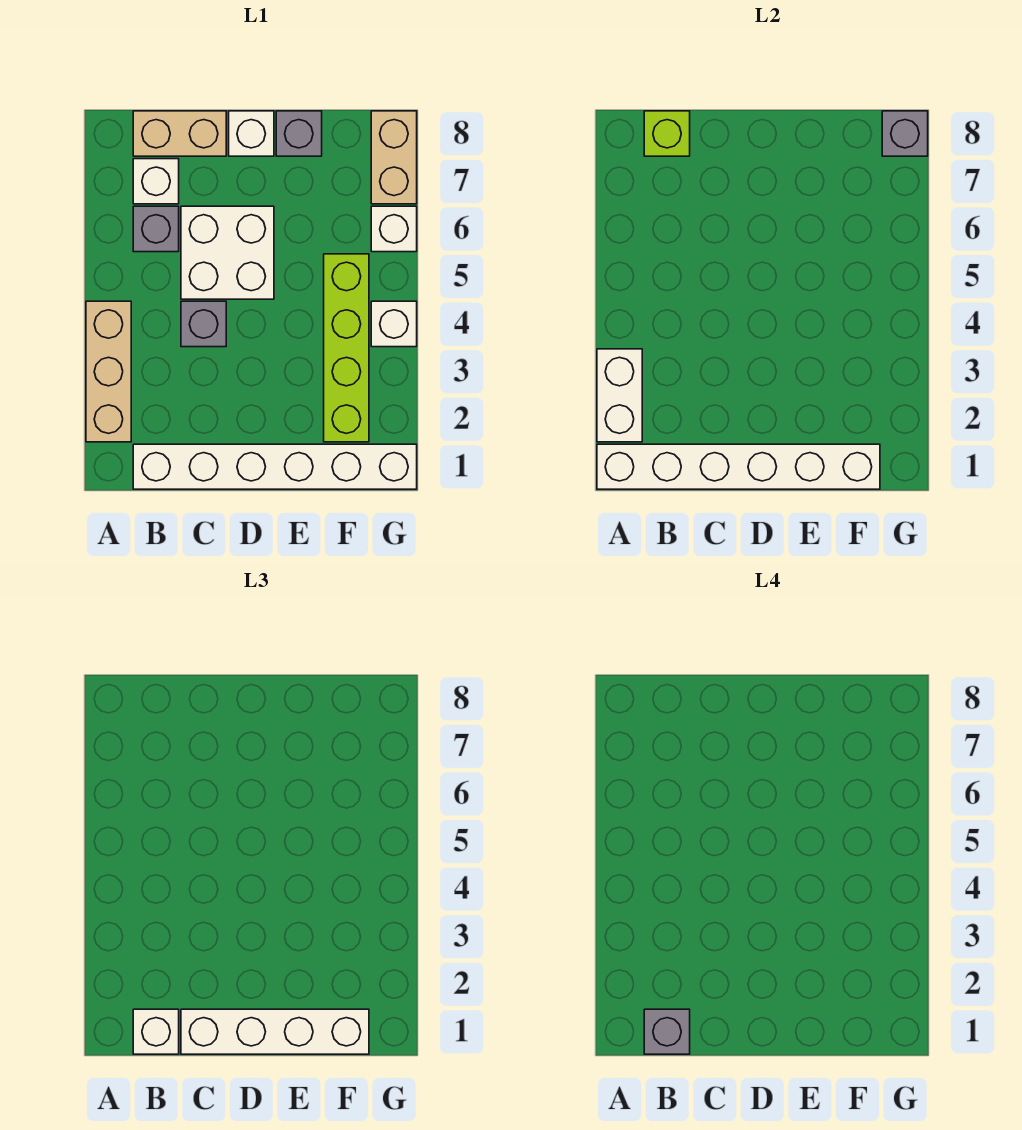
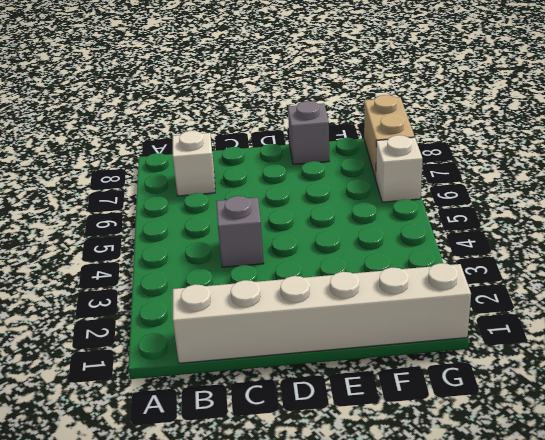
none -> tan 1x3 brick [86,301,131,442]
none -> grey 1x1 brick [133,206,179,252]
none -> tan 1x2 brick [133,111,226,156]

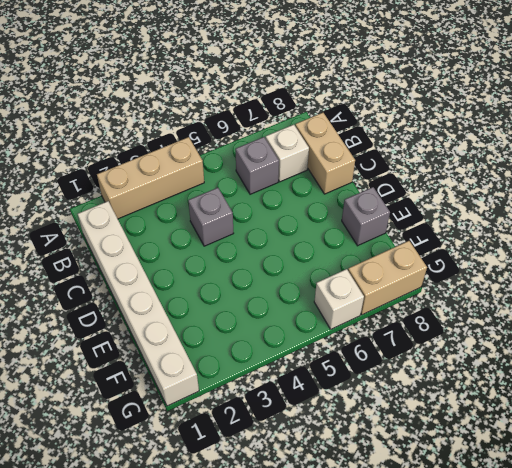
none -> white 2x2 brick [181,206,274,299]
none -> white 1x1 brick [229,111,274,156]
none -> lime 1x4 brick [324,254,369,442]

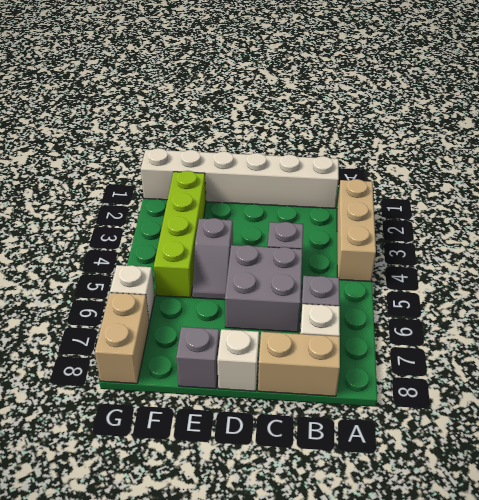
grey 2x2 brick [225,245,302,332] -> white 2x2 brick [181,206,274,299]
grey 1x2 slope [192,218,233,300] -> none
none -> white 1x1 brick [371,301,417,347]
none -> white 1x6 brick [597,444,880,489]
none -> white 1x2 brick [597,349,642,442]

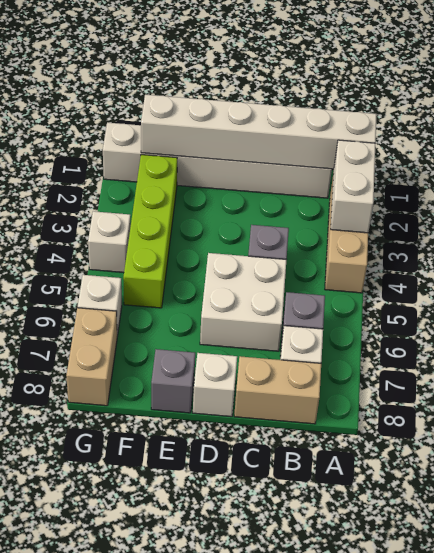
none -> lime 1x1 brick [644,111,690,156]
none -> grey 1x1 brick [882,111,928,156]
none -> white 1x1 brick [133,1009,179,1054]

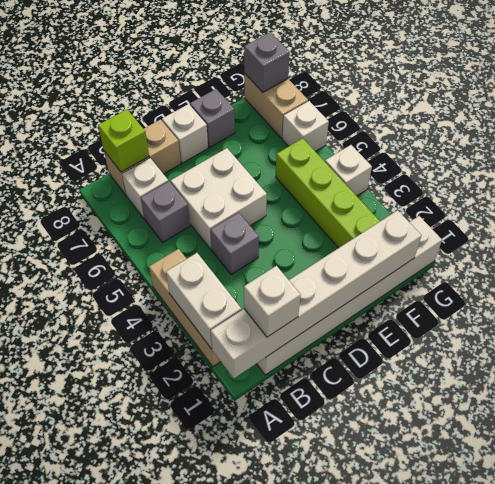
none -> white 1x4 brick [181,1009,369,1054]
none -> grey 1x1 brick [644,1009,690,1054]

